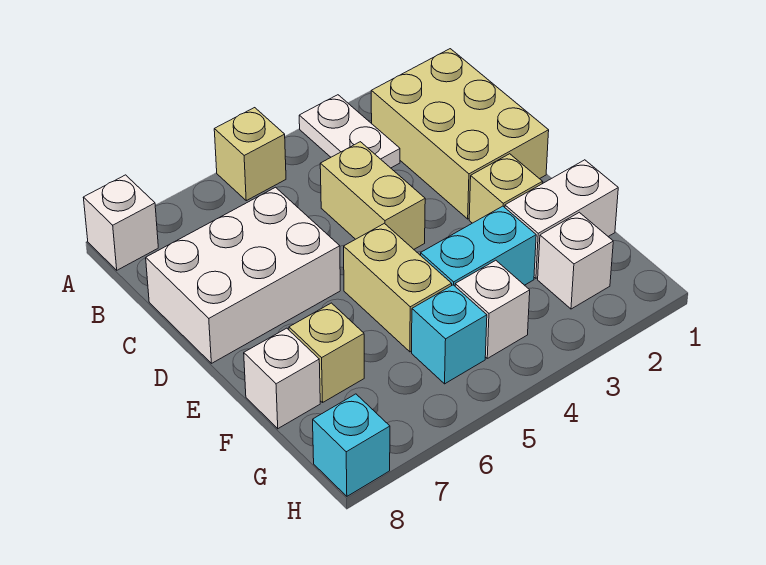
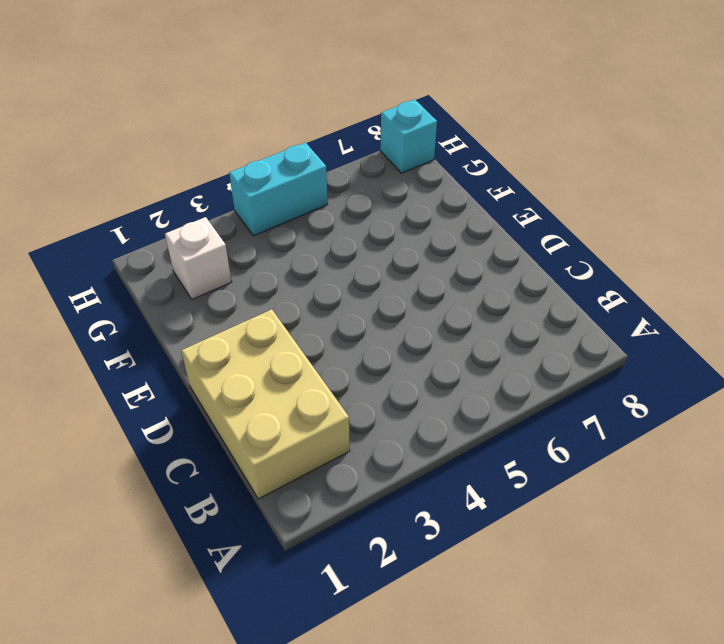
cyan 1x2 brick [229,142,328,236] -> cyan 1x2 brick moved to [421,206,536,286]
none -> white 1x2 plate [299,95,400,168]
none -> tan 1x1 brick [214,108,286,201]
none -> white 1x1 brick [83,175,158,270]

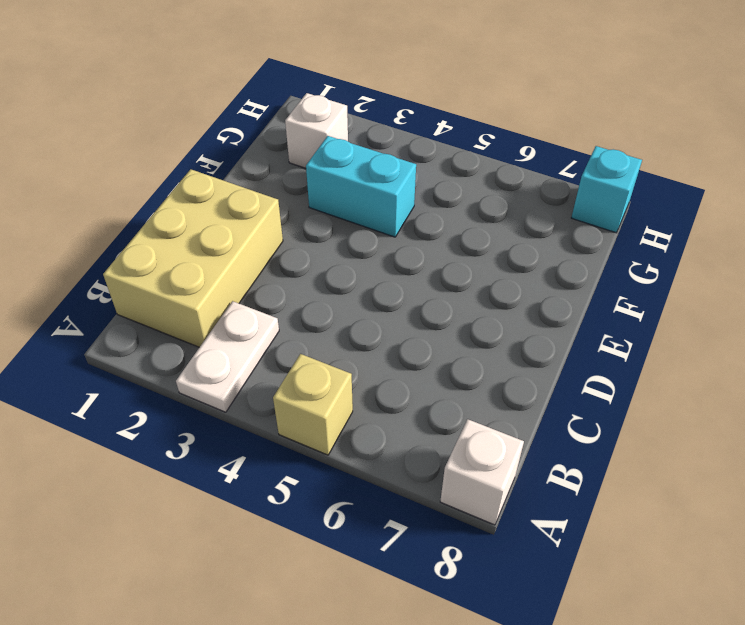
none -> tan 1x2 brick [320,142,425,249]
none -> white 2x3 brick [146,187,340,363]
none -> tan 1x1 brick [469,154,542,223]

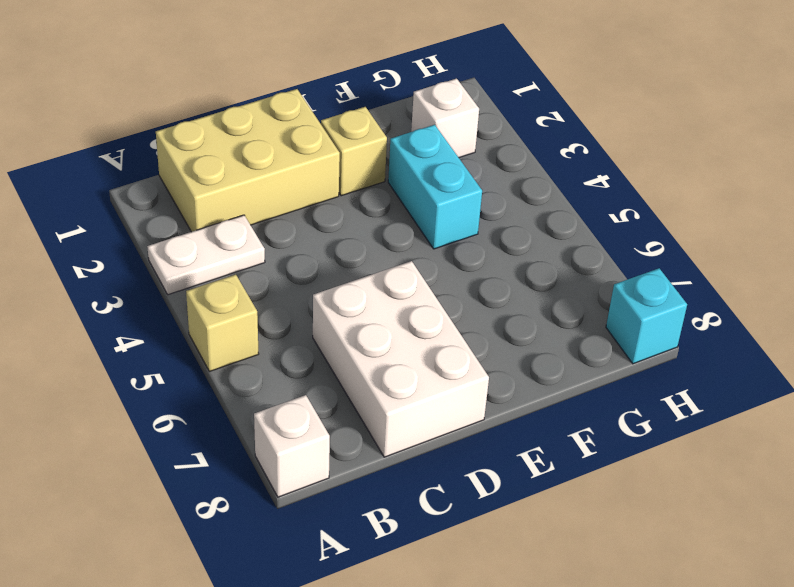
none -> tan 1x2 brick [320,142,425,249]
none -> tan 1x2 brick [344,223,452,352]
none -> white 1x2 brick [505,160,618,278]

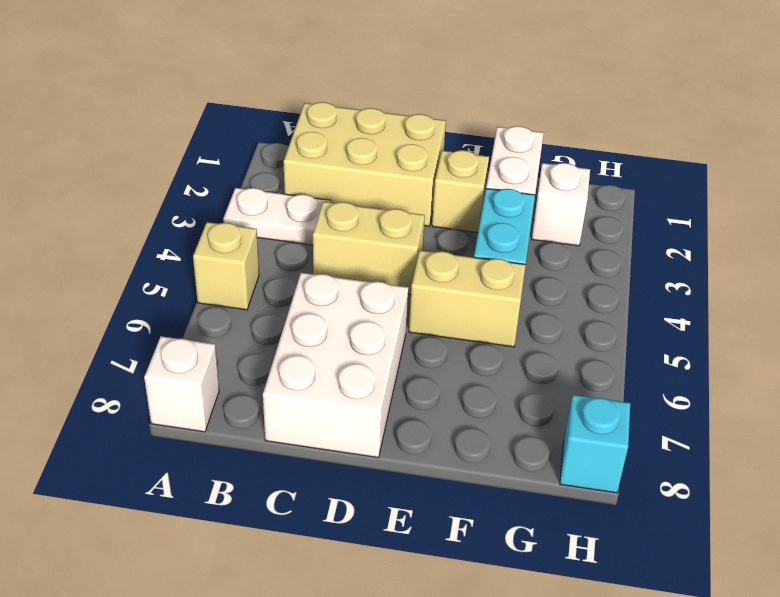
none -> tan 1x1 brick [289,303,364,402]
none -> white 1x1 brick [244,328,320,429]
none -> white 1x1 brick [455,260,530,358]

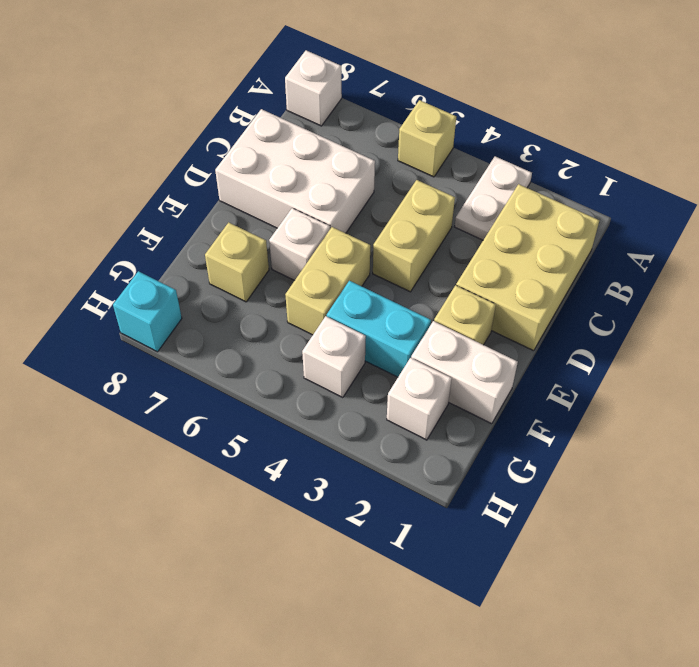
white 1x1 brick [269,208,330,280] -> white 1x1 brick moved to [244,328,320,429]
none -> cyan 1x1 brick [412,285,487,384]

